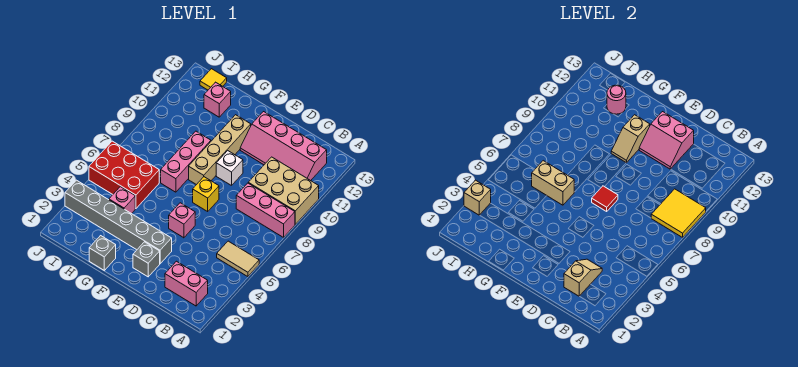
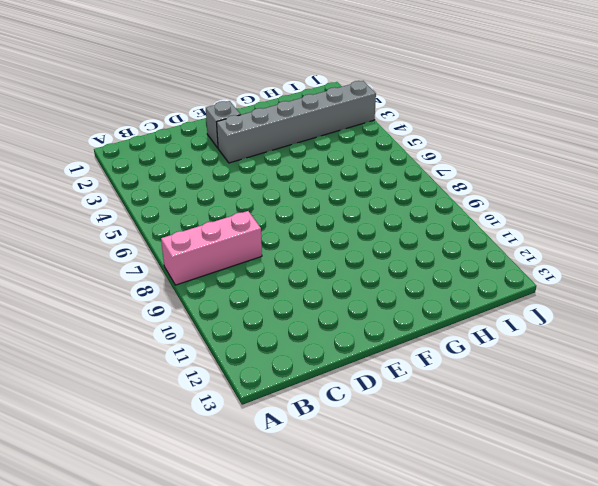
none -> tan 1x2 tile [217,241,259,277]
none -> tan 2x3 brick [248,157,319,224]
none -> pink 1x2 brick [165,261,208,306]

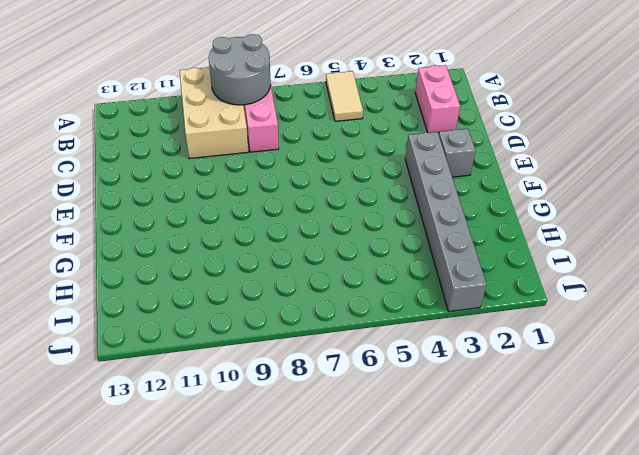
grey 2x2 round brick [209,34,271,105] -> yellow 2x2 tile [651,189,706,237]
none -> pink 2x4 slope [240,112,327,181]
none -> pink 1x1 brick [169,203,195,238]
none -> yellow 1x1 brick [193,177,219,211]

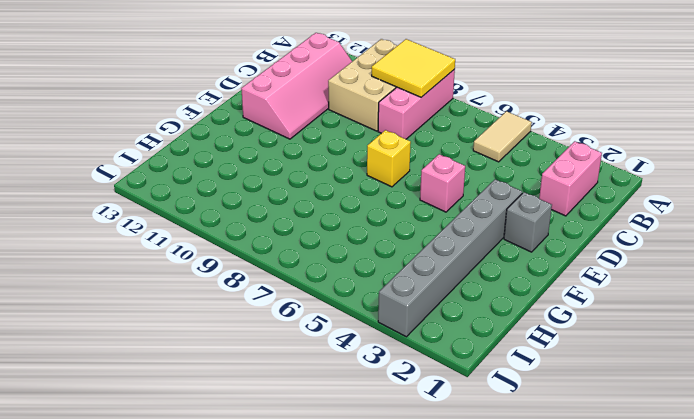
none -> white 1x1 brick [216,151,243,186]
none -> tan 1x4 brick [189,115,251,185]
none -> grey 1x1 brick [89,236,116,270]

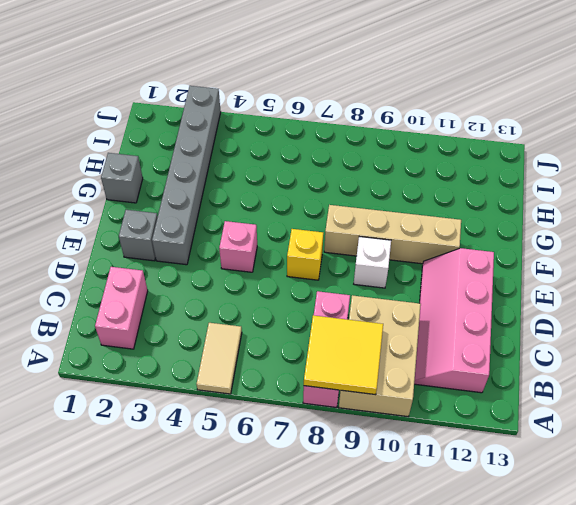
none -> pink 1x3 brick [161,131,211,192]
none -> pink 1x1 brick [109,187,135,214]
none -> red 2x3 brick [89,141,159,208]

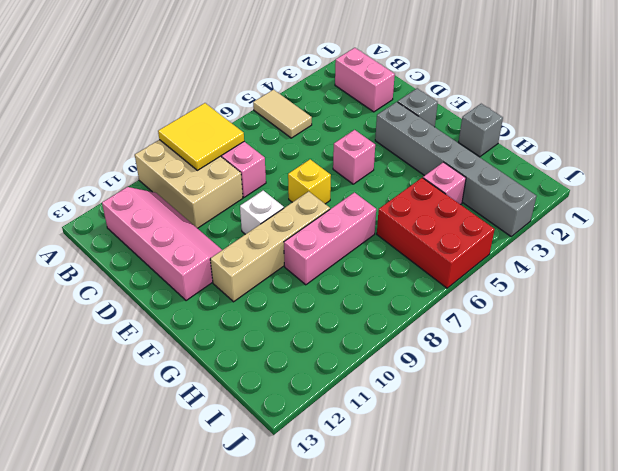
none -> pink 1x1 brick [204,82,231,117]
none -> yellow 1x1 tile [200,69,227,90]
none -> tan 1x2 slope [564,259,602,296]

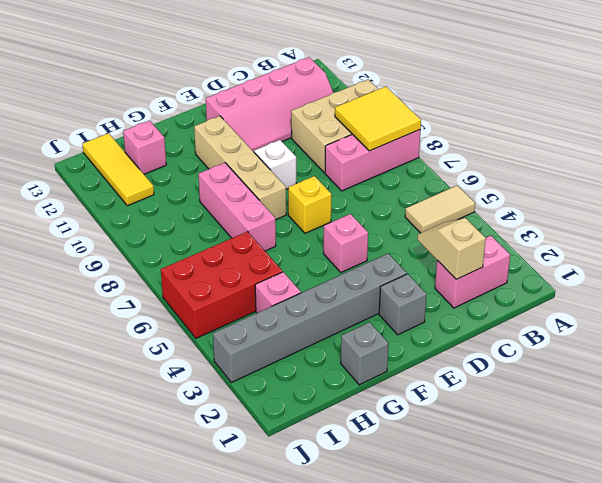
yellow 1x3 tile [82,133,154,206] -> yellow 1x1 tile [200,69,227,90]
none -> pink 2x2 slope [639,112,694,169]
none -> red 1x1 tile [592,186,618,211]
none -> tan 1x2 slope [611,115,650,163]

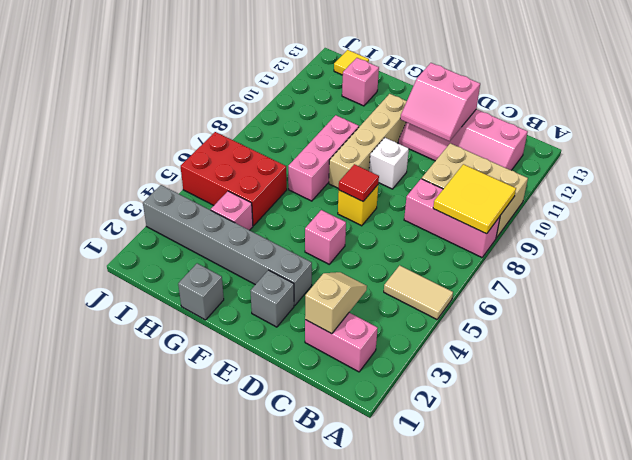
none -> tan 1x2 slope [611,115,650,163]
none -> tan 1x2 brick [532,161,574,205]
none -> pink 1x1 round brick [607,85,626,114]

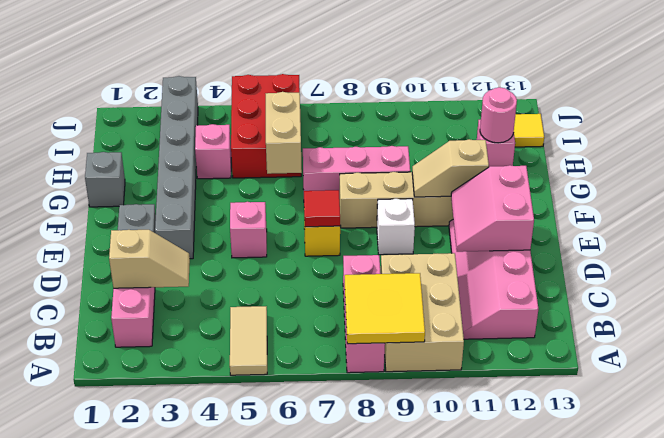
none -> tan 1x1 brick [464,180,491,215]

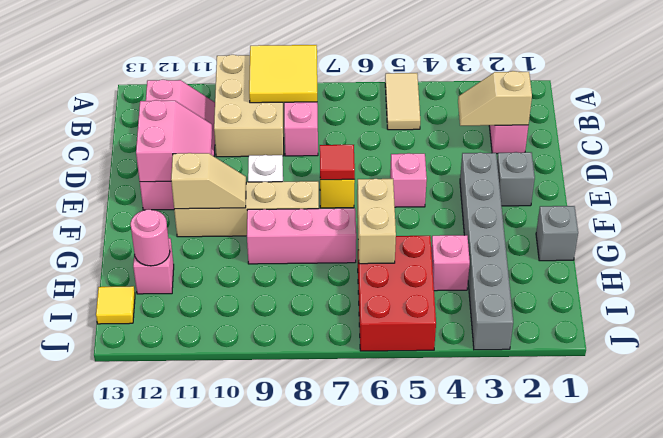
none -> tan 1x1 brick [464,180,491,215]

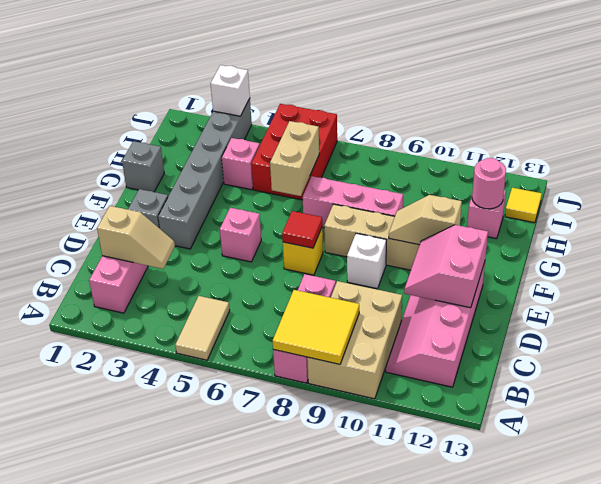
white 1x1 brick [210,65,250,116] -> tan 1x1 brick [464,180,491,215]

